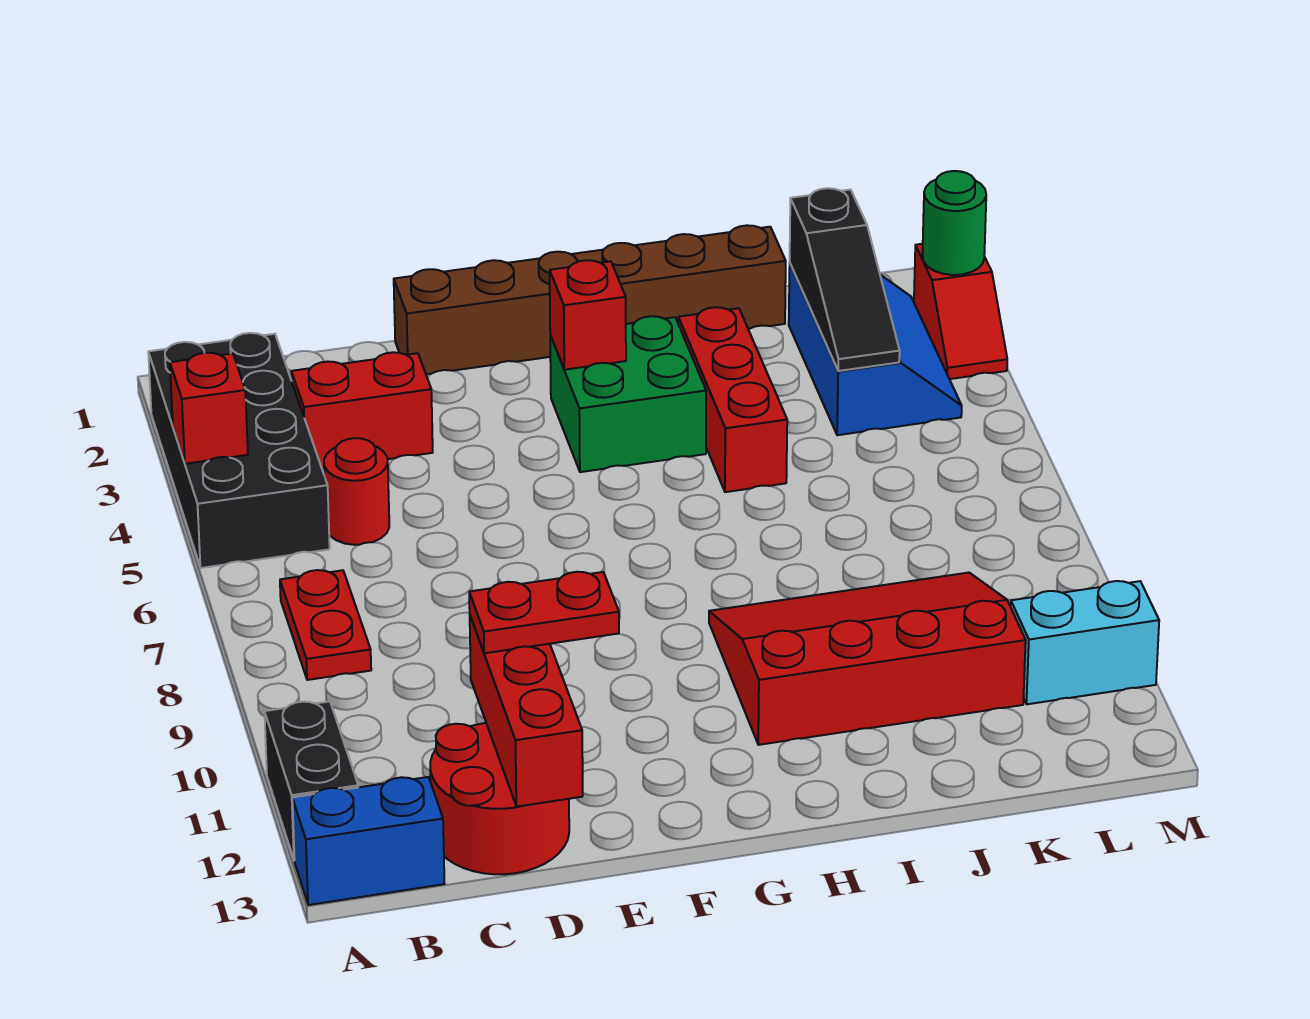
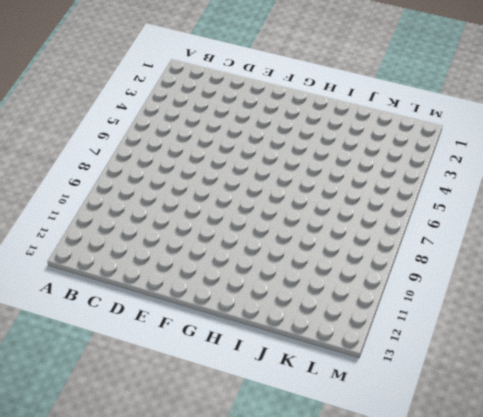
none -> black 2x4 brick [148,333,330,568]
none -> black 1x2 brick [264,701,358,861]
none -> blue 1x2 brick [292,777,445,905]

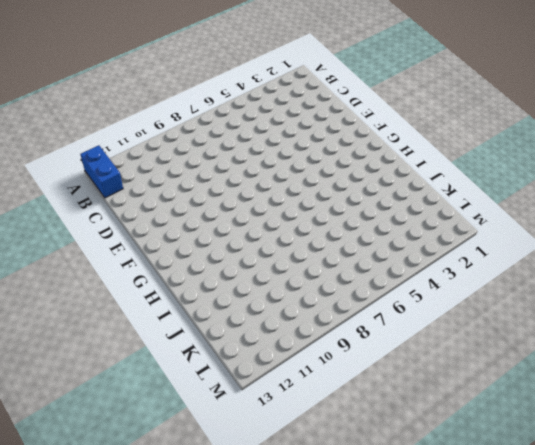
none -> black 2x4 brick [148,333,330,568]
none -> black 1x2 brick [264,701,358,861]
none -> red 1x2 plate [280,570,371,680]

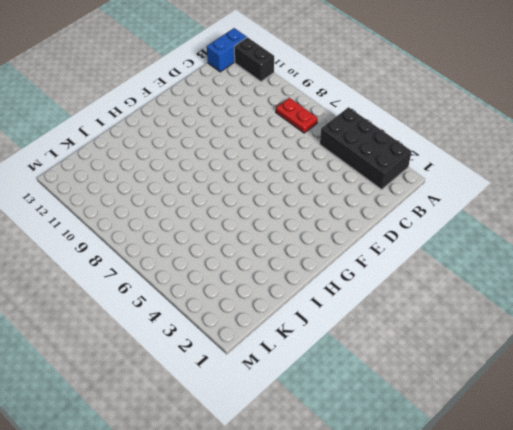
none -> red 1x2 brick [291,352,433,469]
none -> red 1x1 round brick [324,438,389,545]
none -> red 2x2 round brick [430,723,569,874]

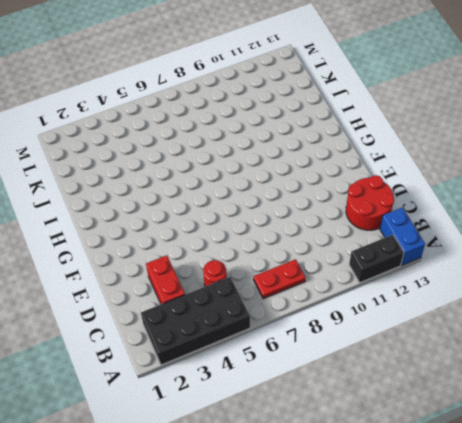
none -> brown 1x6 brick [394,225,786,374]
none -> green 2x2 brick [550,316,706,472]
none -> red 3x4 slope [709,573,1026,745]

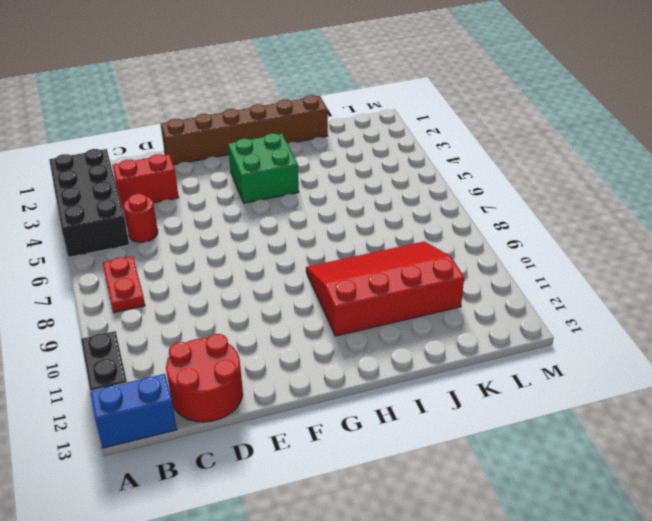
none -> red 1x3 brick [678,307,787,492]
none -> blue 2x3 slope [789,264,962,435]
none -> cyan 1x2 brick [1011,581,1159,704]

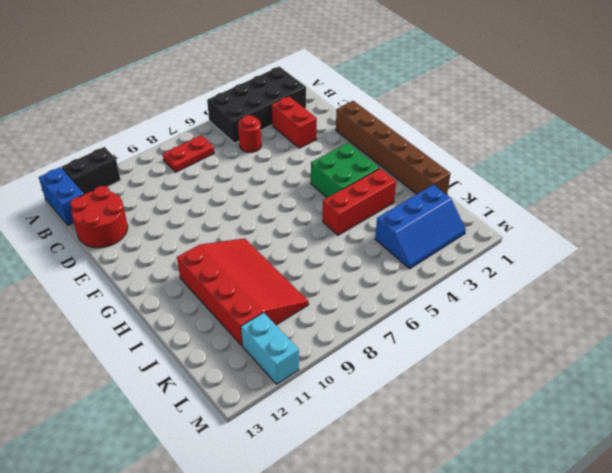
none -> red 1x2 slope [914,244,1007,379]
none -> red 1x1 brick [170,353,248,464]
none -> red 1x3 brick [470,616,583,807]

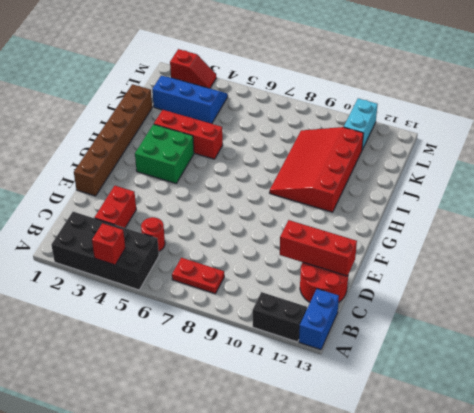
none -> red 1x1 brick [550,260,626,370]
none -> black 1x3 slope [790,188,900,371]
none -> green 1x1 round brick [922,171,986,275]

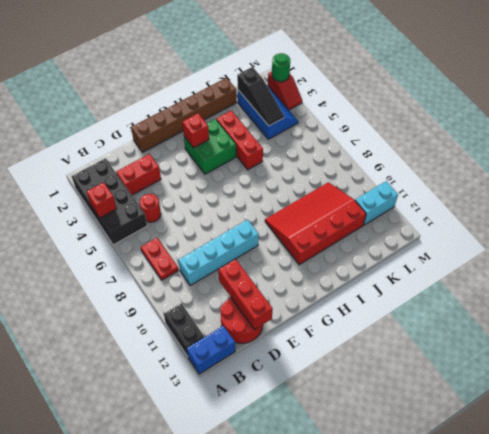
cyan 1x4 brick [178,220,259,285] -> none
none -> red 1x2 plate [469,572,619,653]

